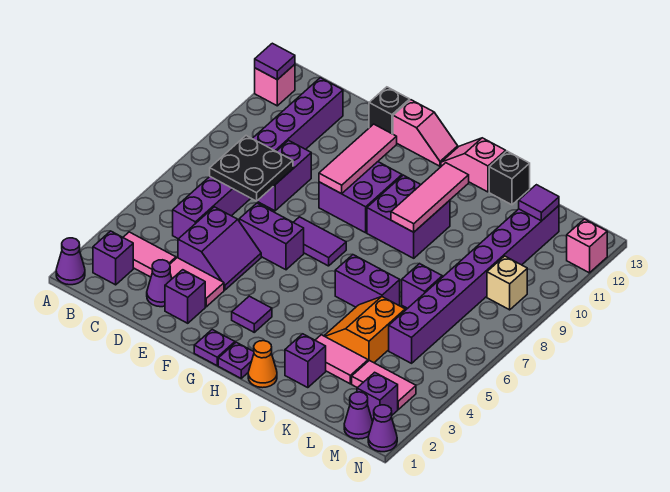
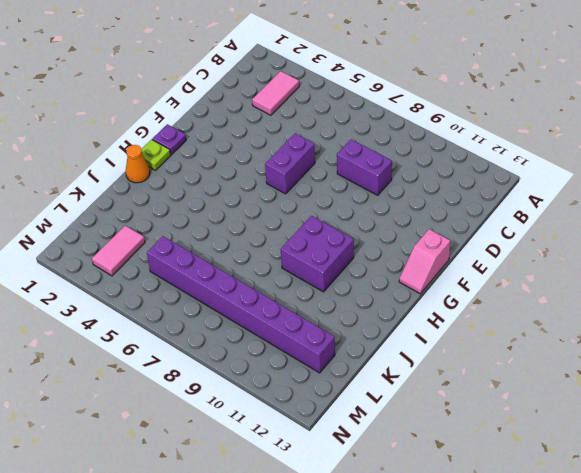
lime 1x1 plate [141,140,171,170] -> purple 1x1 plate [218,342,254,378]
none -> purple 1x1 cone [56,238,85,285]
none -> pink 1x1 brick [255,64,295,106]
none -> purple 1x1 brick [93,231,133,285]
none -> purple 1x8 brick [173,78,343,239]

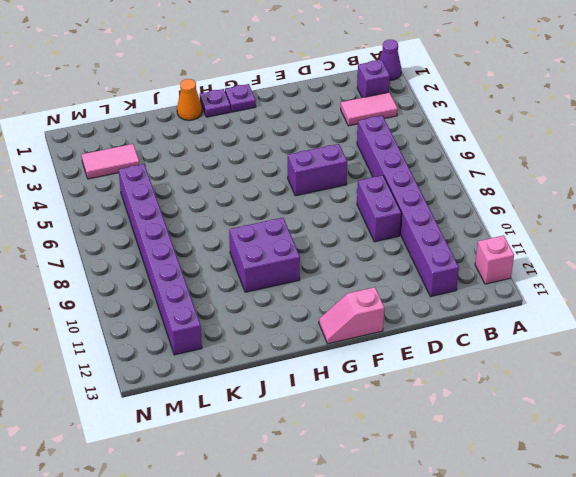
none -> purple 1x1 cone [147,260,172,307]
none -> pink 1x2 tile [170,258,224,307]
none -> purple 2x2 slope [178,207,261,290]
none -> purple 1x1 brick [165,270,205,323]

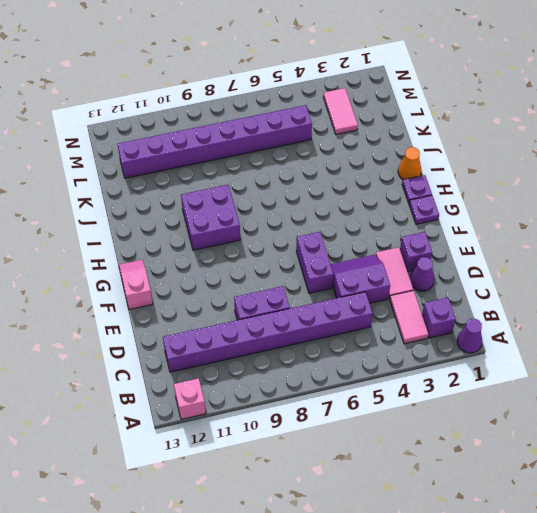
none -> black 1x1 brick [369,87,410,134]
none -> purple 1x2 tile [293,217,346,266]
none -> purple 2x2 brick [319,162,402,233]
none -> purple 1x1 tile [232,296,272,332]

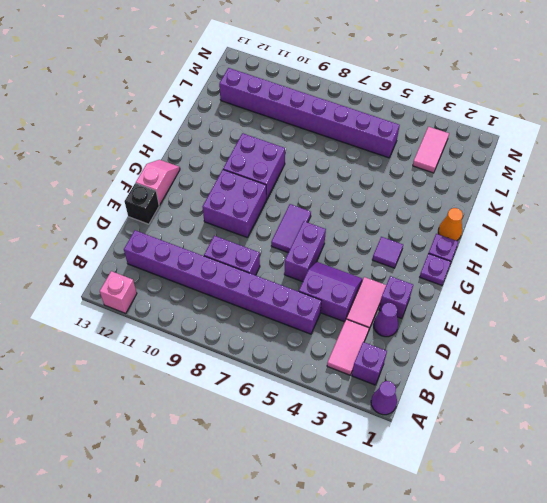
none -> pink 1x2 slope [441,138,506,192]
none -> purple 1x2 brick [335,255,400,307]
none -> purple 1x1 brick [285,334,326,388]
none -> pink 1x2 tile [315,335,368,384]

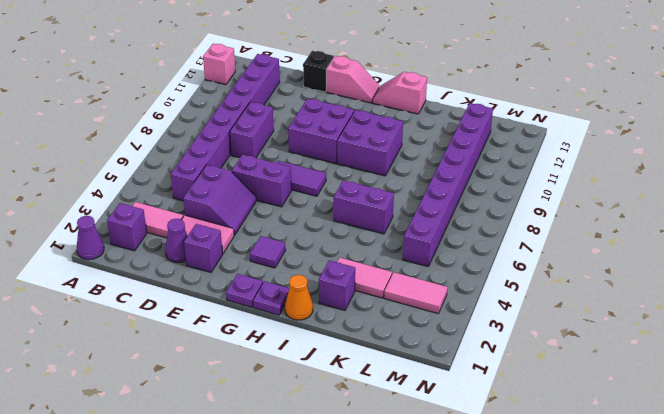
none -> orange 2x2 slope [324,297,405,363]
none -> black 1x1 brick [489,151,530,205]
none -> purple 1x1 brick [402,264,442,308]
none -> purple 1x1 cone [344,392,373,439]

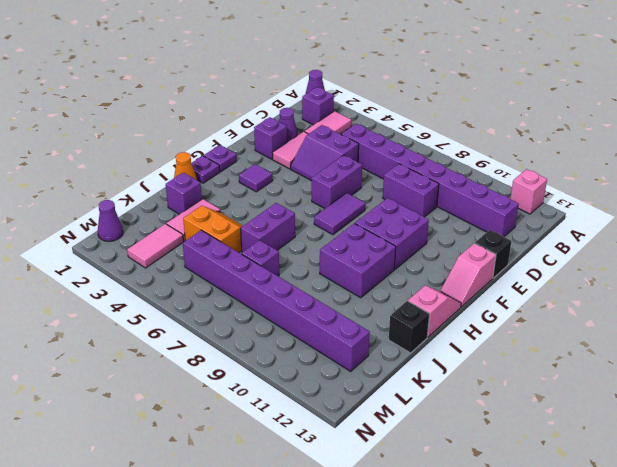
none -> purple 1x1 brick [357,372,398,421]
none -> tan 1x1 brick [487,256,527,310]
none -> purple 1x1 cone [368,405,397,452]
none -> pink 1x1 brick [567,219,607,273]

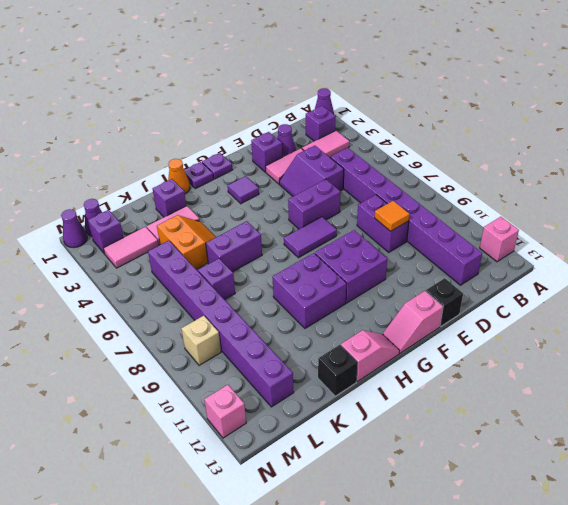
orange 1x1 tile [374,201,409,231] -> none
none -> purple 1x1 tile [255,43,295,80]
none -> black 2x2 plate [210,136,293,201]
none -> pink 1x3 tile [319,124,397,194]
none -> pink 1x3 tile [391,163,469,232]

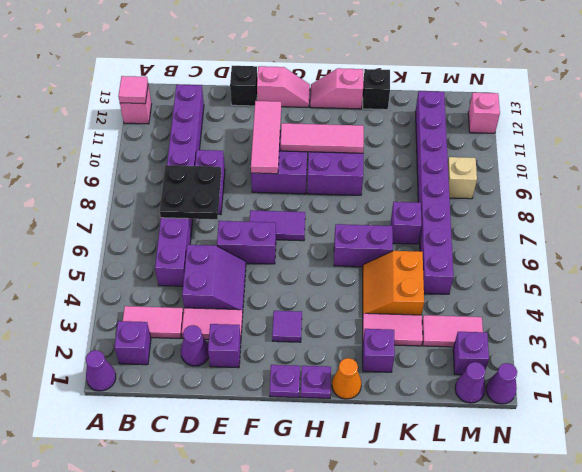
pink 1x1 tile [118,76,148,104] -> purple 1x1 tile [255,43,295,80]
pink 1x3 tile [280,123,364,153] -> pink 1x3 tile turned to [391,163,469,232]
none -> purple 1x1 tile [519,185,559,221]

